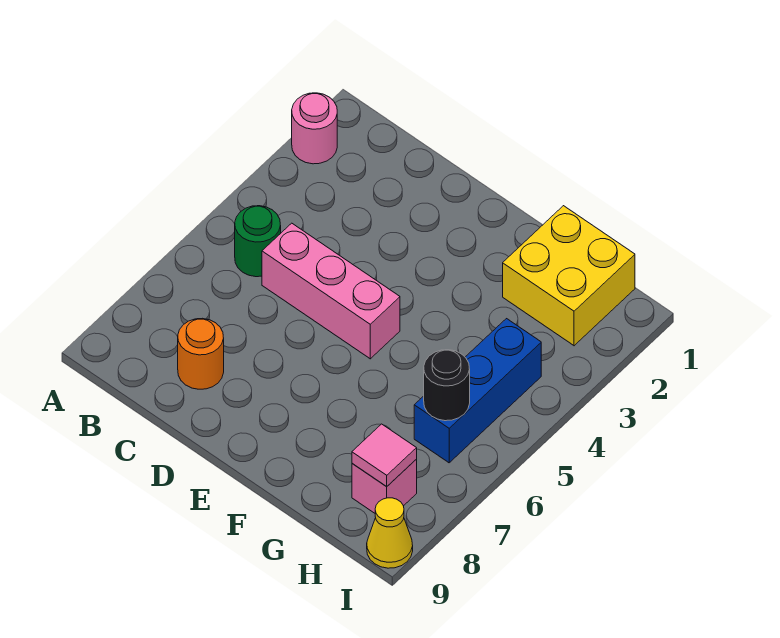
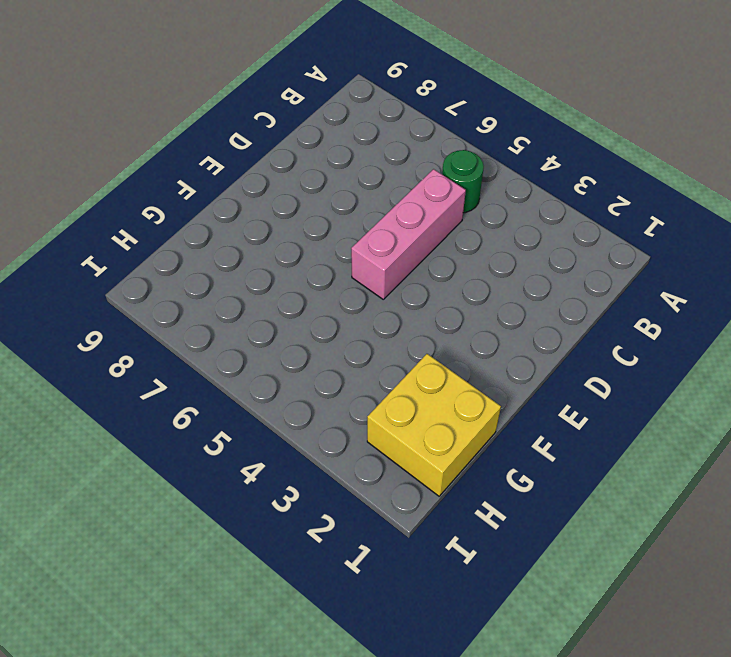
none -> pink 1x1 round brick [292,93,337,164]
none -> orange 1x1 round brick [178,318,224,389]

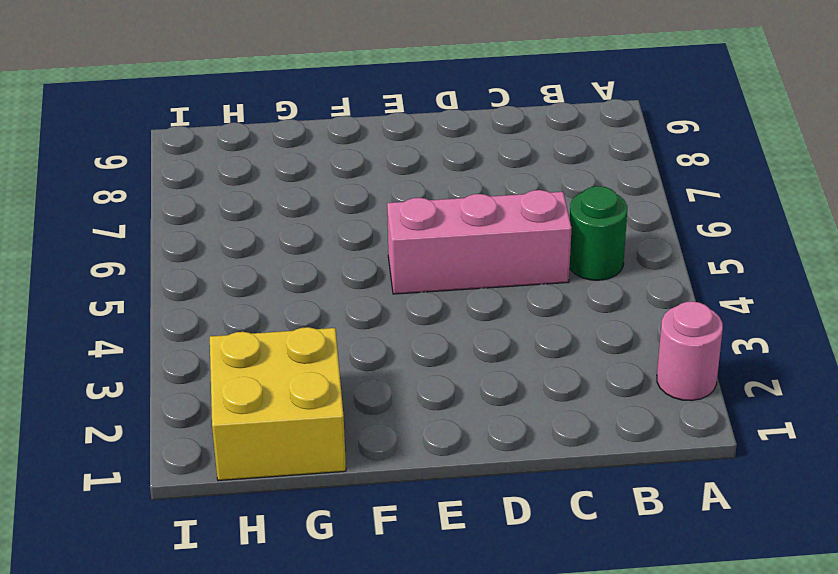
none -> orange 1x1 round brick [178,318,224,389]
none -> blue 1x3 brick [414,319,541,463]

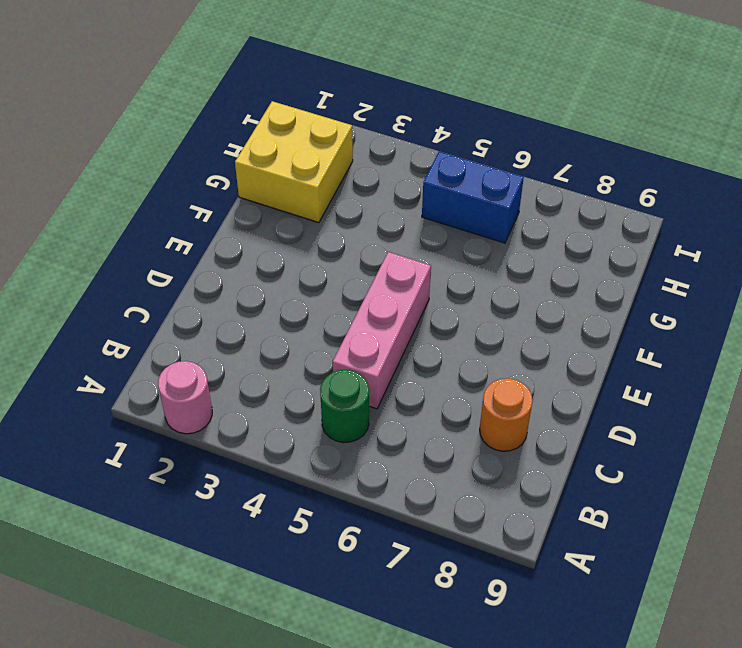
blue 1x2 brick [422,151,524,243] -> blue 1x3 brick [414,319,541,463]
none -> pink 1x1 brick [352,460,417,513]
none -> yellow 1x1 cone [367,498,413,568]

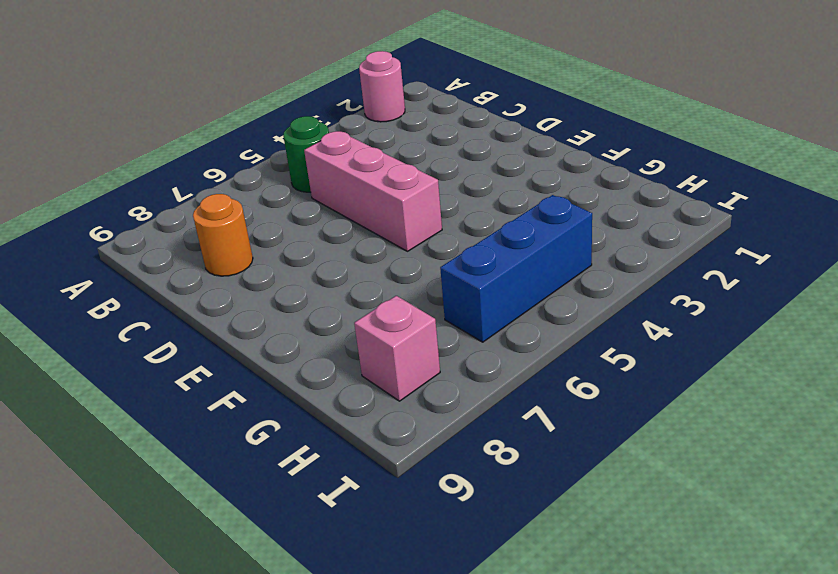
none -> yellow 2x2 brick [503,206,635,346]
none -> yellow 1x1 cone [367,498,413,568]

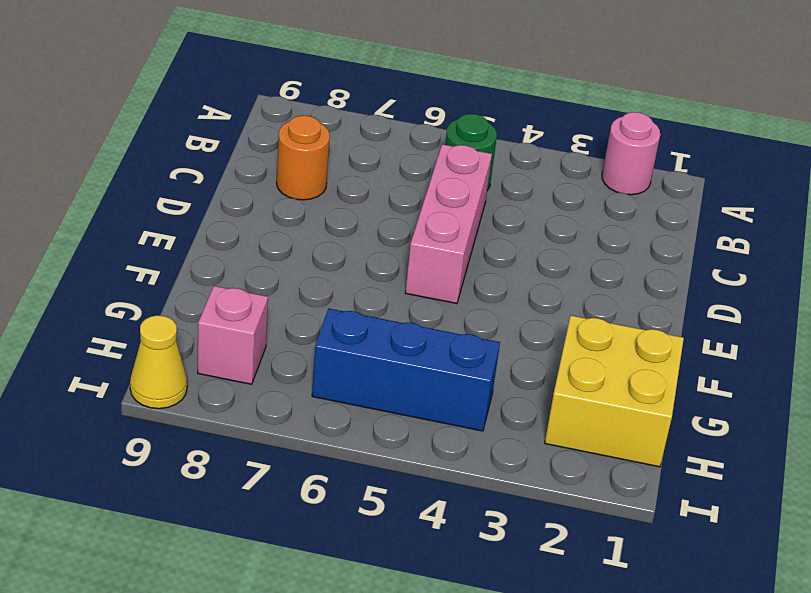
none -> black 1x1 round brick [424,350,470,421]
none -> pink 1x1 tile [352,424,417,487]

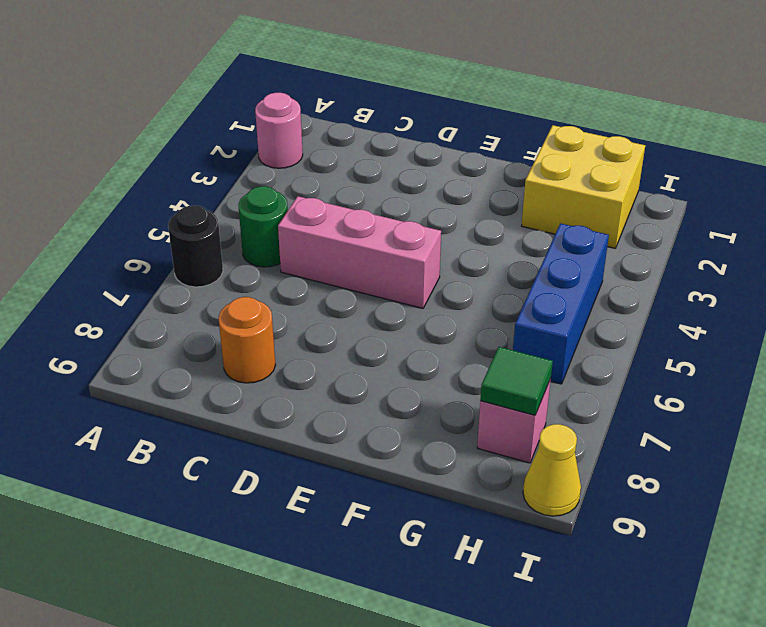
black 1x1 round brick [168,205,223,287] -> black 1x1 round brick moved to [424,350,470,421]
green 1x1 tile [480,347,553,415] -> pink 1x1 tile [352,424,417,487]

